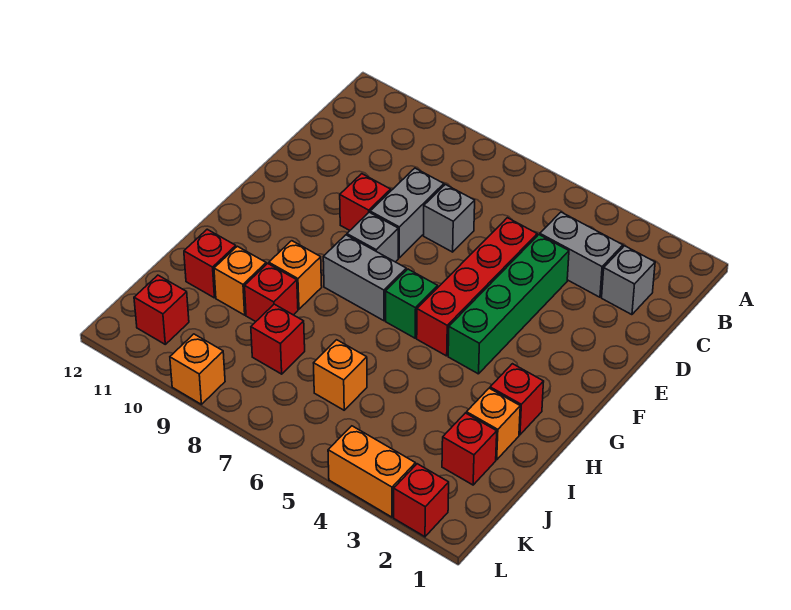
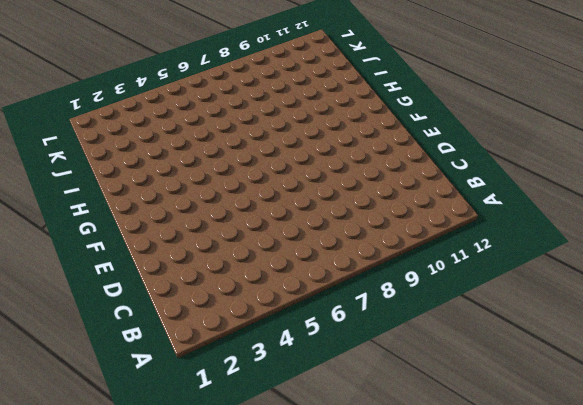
none -> grey 1x1 brick [602,246,655,315]
none -> grey 1x2 brick [540,212,623,297]
none -> green 1x4 brick [448,235,569,374]

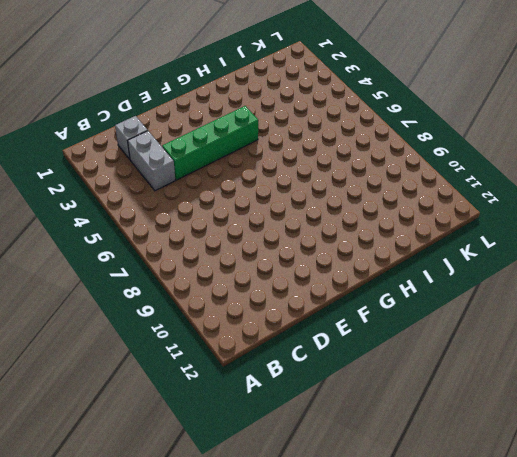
none -> red 1x4 brick [417,218,537,356]
none -> grey 1x1 brick [424,185,475,252]
none -> grey 1x2 brick [370,168,444,258]

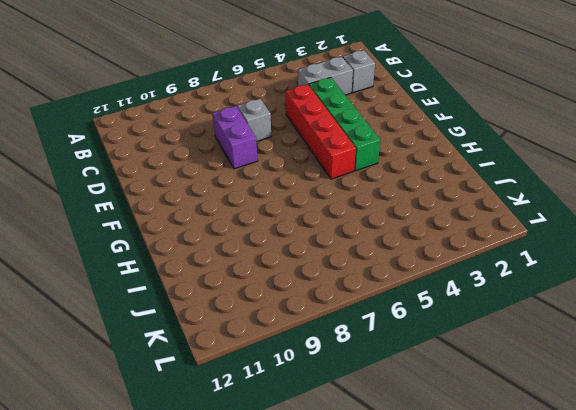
purple 1x2 brick [213,106,258,169] -> grey 1x2 brick [370,168,444,258]
none -> red 1x1 brick [340,174,391,230]
none -> grey 1x1 brick [347,212,398,262]
none -> green 1x1 brick [386,269,438,338]

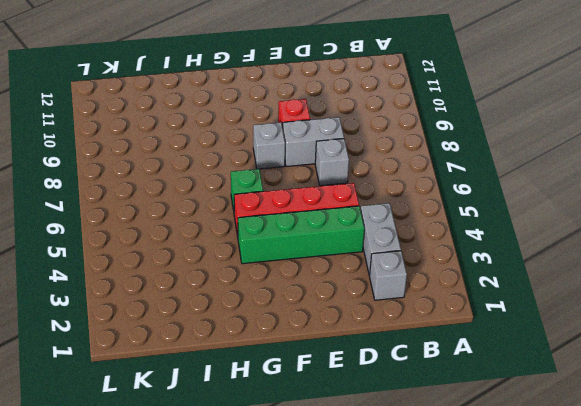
none -> grey 1x2 brick [323,235,406,321]
none -> red 1x1 brick [490,364,544,435]
none -> orange 1x1 brick [269,241,322,309]

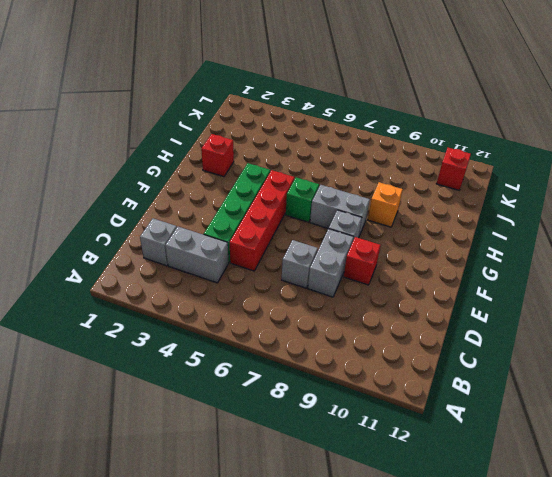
none -> orange 1x1 brick [466,388,520,460]
none -> red 1x1 brick [245,263,298,322]
none -> orange 1x1 brick [214,246,266,315]

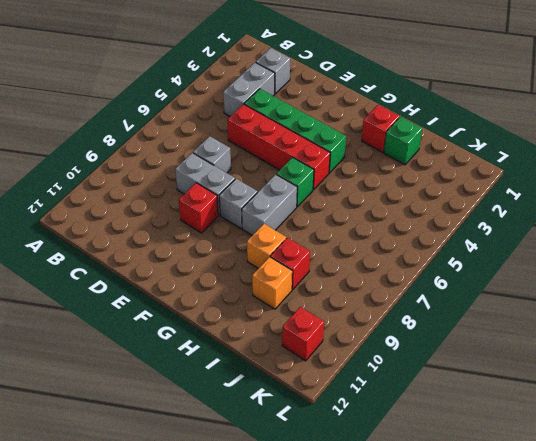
green 1x1 brick [384,117,422,165] -> orange 1x1 brick [466,388,520,460]
none -> red 1x1 brick [184,229,236,298]
none -> red 1x1 brick [442,413,497,485]
none -> orange 1x1 brick [314,340,367,410]

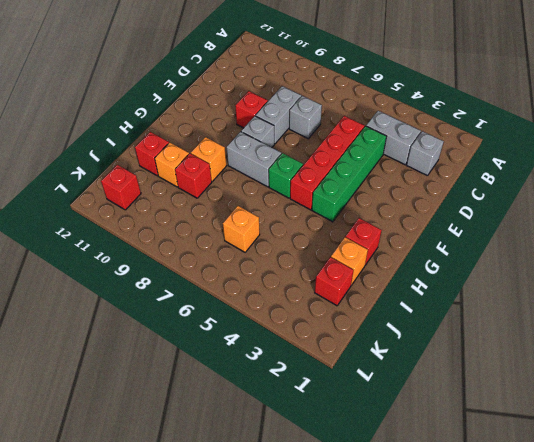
none -> red 1x1 brick [251,304,305,374]
none -> red 1x1 brick [394,464,449,537]
none -> orange 1x2 brick [328,426,416,517]

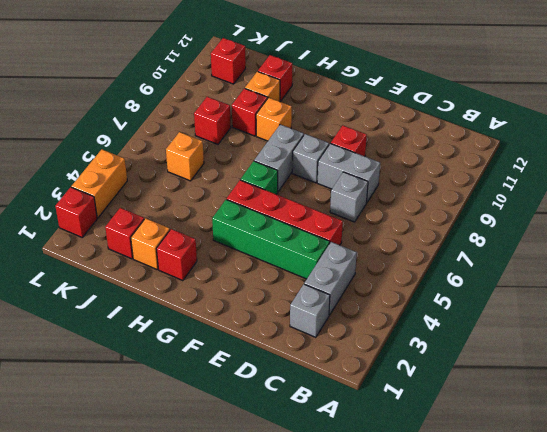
none -> orange 1x1 brick [170,334,225,404]

